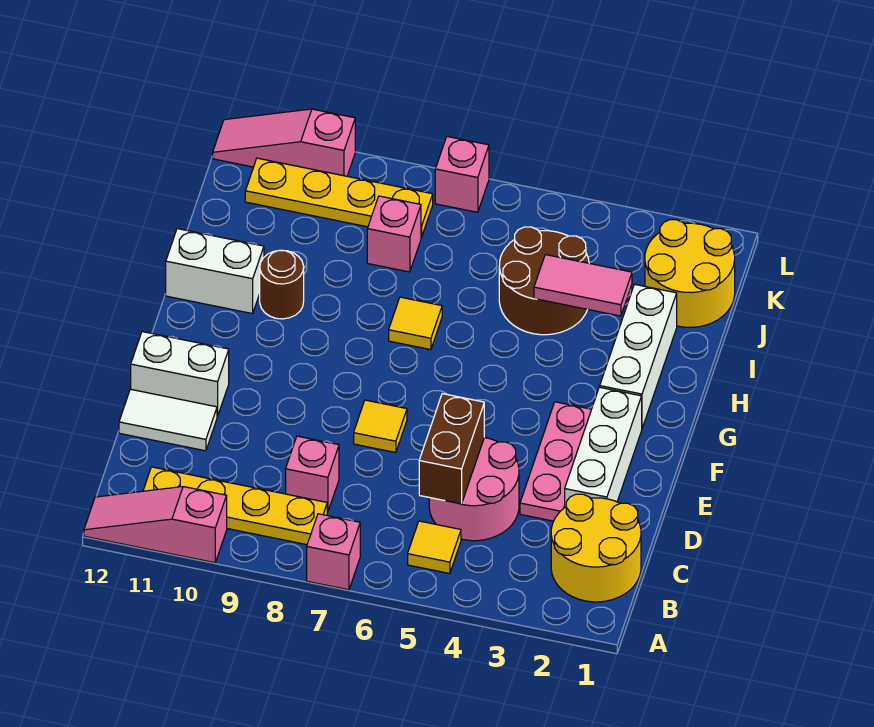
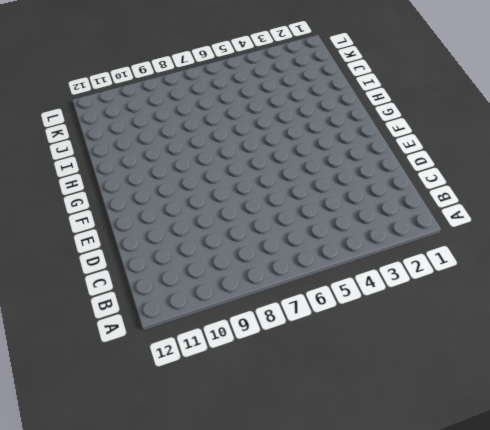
none -> pink 1x1 brick [307,514,360,590]
none -> pink 1x3 slope [84,487,227,563]
none -> yellow 2x2 round brick [551,494,641,602]

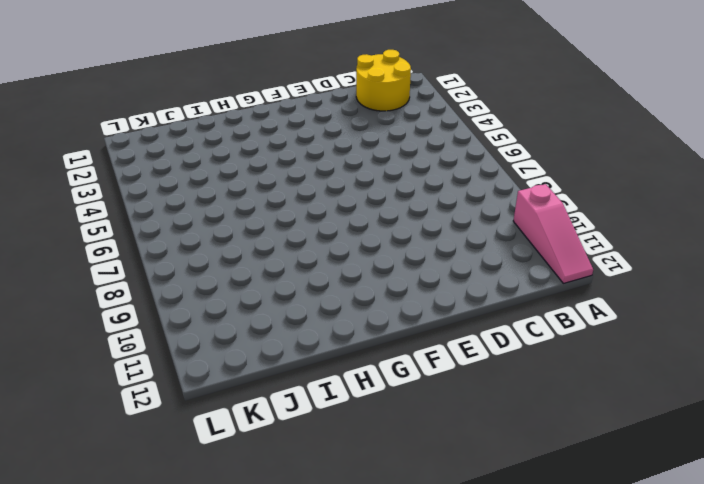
none -> pink 1x1 brick [307,514,360,590]
none -> yellow 1x1 tile [408,521,461,574]
none -> yellow 1x4 plate [143,467,327,545]

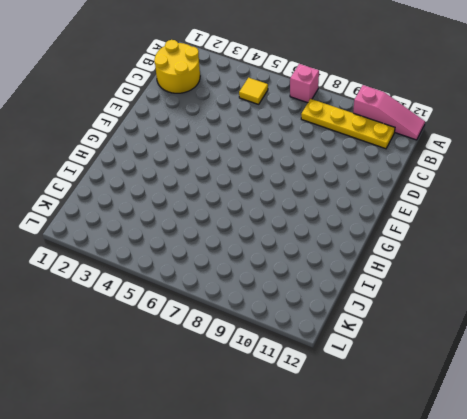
none -> pink 2x2 round brick [429,437,519,541]
none -> pink 1x1 brick [286,436,339,512]
none -> white 1x3 brick [565,387,642,507]

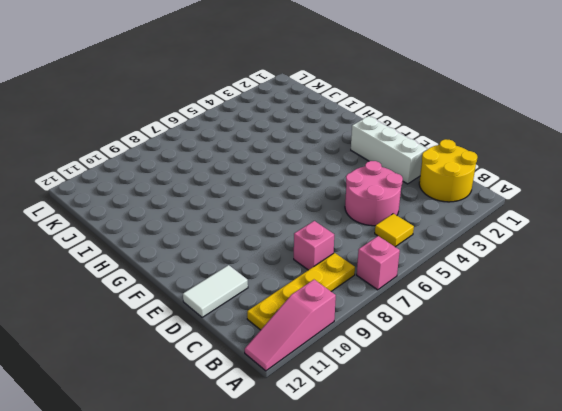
none -> pink 1x3 plate [520,402,592,521]
none -> yellow 1x1 tile [354,400,407,453]
none -> white 1x2 brick [131,332,229,417]

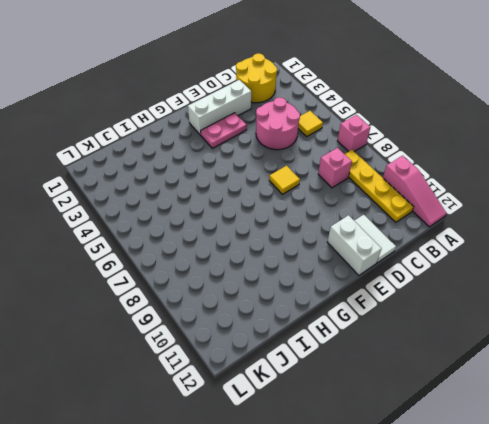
pink 1x2 plate [201,113,247,148] -> pink 1x3 plate [520,402,592,521]
none -> white 1x3 brick [600,284,677,428]
none -> yellow 1x1 tile [389,297,442,350]
none -> brown 1x1 round brick [260,250,304,319]

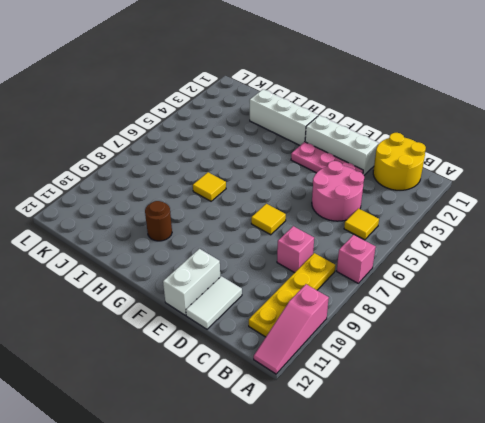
none -> white 1x2 brick [166,229,264,314]
none -> brown 2x2 round brick [499,227,589,335]
none -> yellow 2x2 round brick [645,220,735,327]

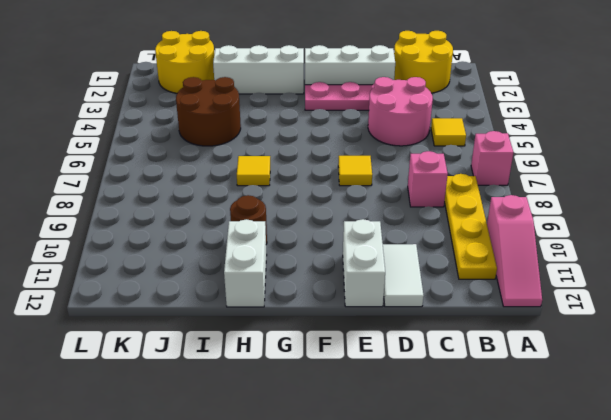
none -> pink 1x1 brick [367,196,421,272]
none -> yellow 1x4 plate [245,158,433,237]
none -> pink 1x1 brick [435,137,489,212]

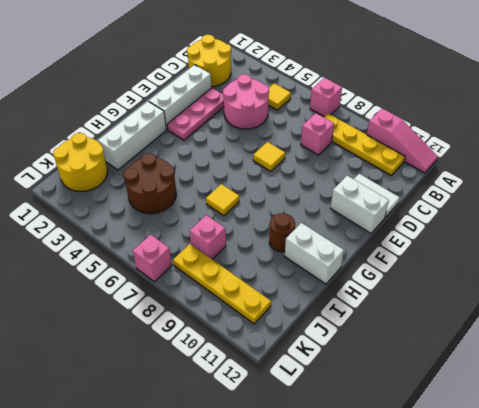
none -> pink 1x3 slope [213,109,355,176]
none -> brown 1x2 brick [419,394,484,504]
none -> pink 1x2 tile [534,255,632,316]

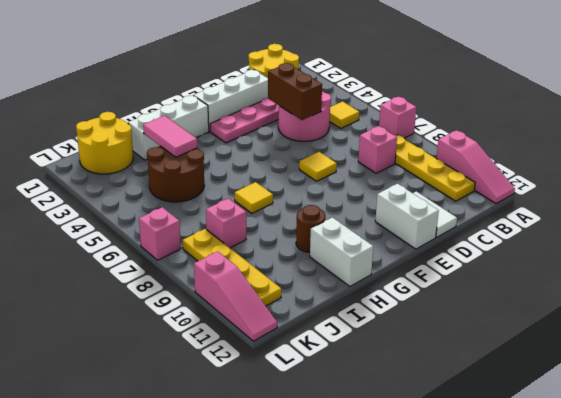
brown 1x2 brick [268,63,322,120] -> brown 1x2 brick turned to [419,394,484,504]

